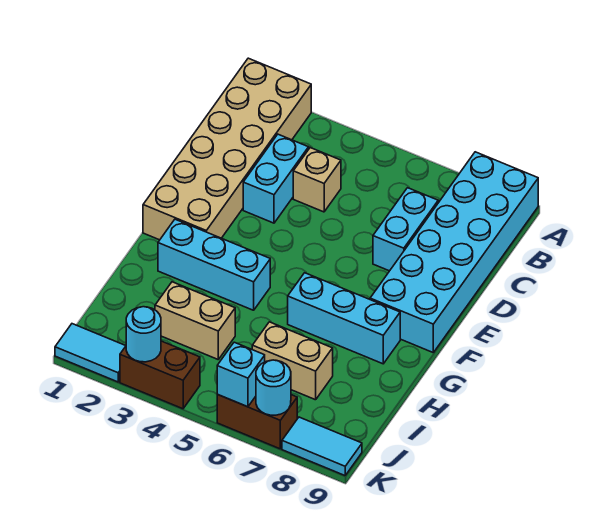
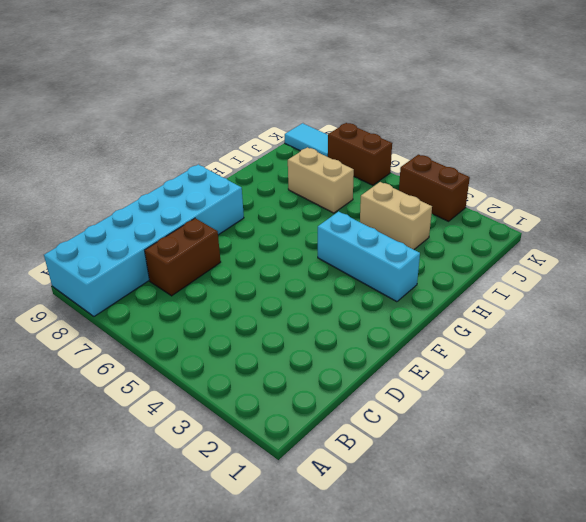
brown 1x2 brick [145,218,221,296] -> cyan 1x2 brick [373,188,438,271]
none -> tan 2x6 brick [143,58,311,240]
none -> cyan 1x2 brick [243,134,309,223]
none -> tan 1x1 brick [293,148,341,212]

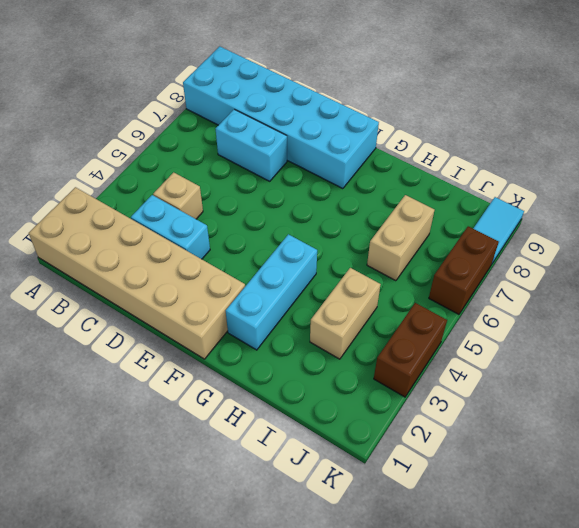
none -> cyan 1x3 brick [288,273,400,364]
none -> cyan 1x2 tile [55,324,125,382]
none -> cyan 1x1 round brick [126,307,161,362]

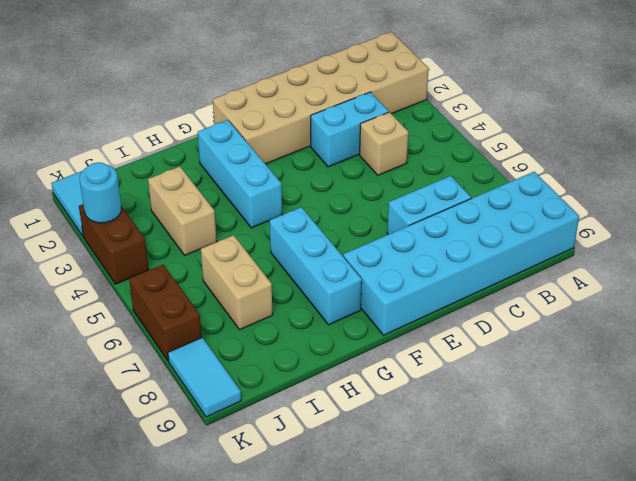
none -> cyan 1x1 brick [217,342,265,407]
none -> cyan 1x1 round brick [256,360,291,415]

